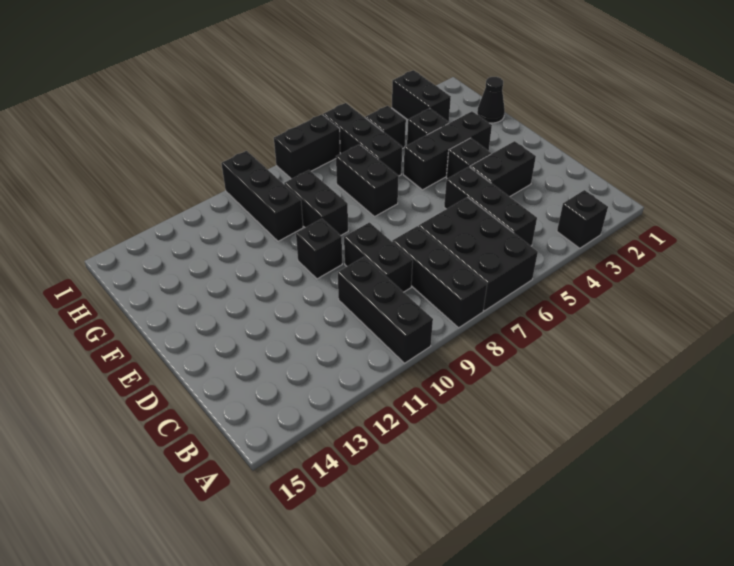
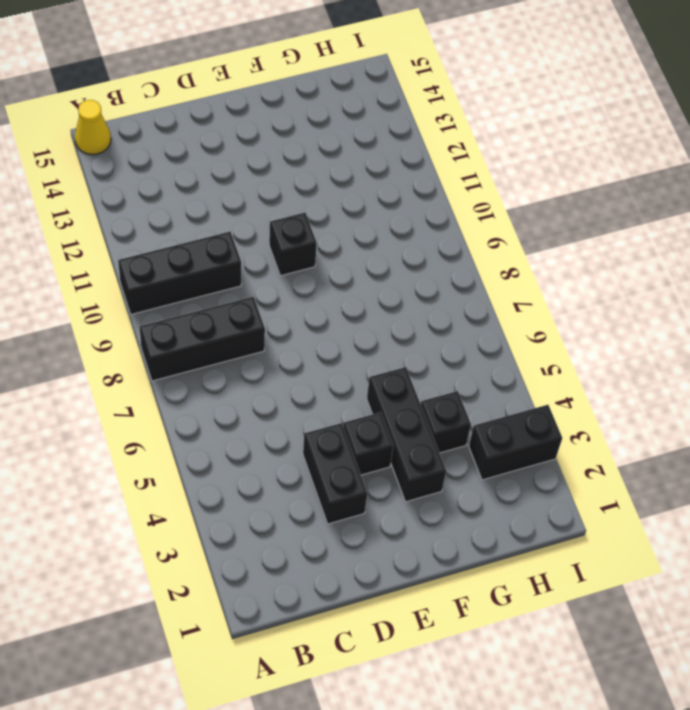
yellow 1x1 cone [75,100,111,155] -> none
none -> black 1x1 brick [557,190,608,248]
none -> black 2x3 brick [419,197,538,311]
none -> black 1x3 brick [444,167,537,246]

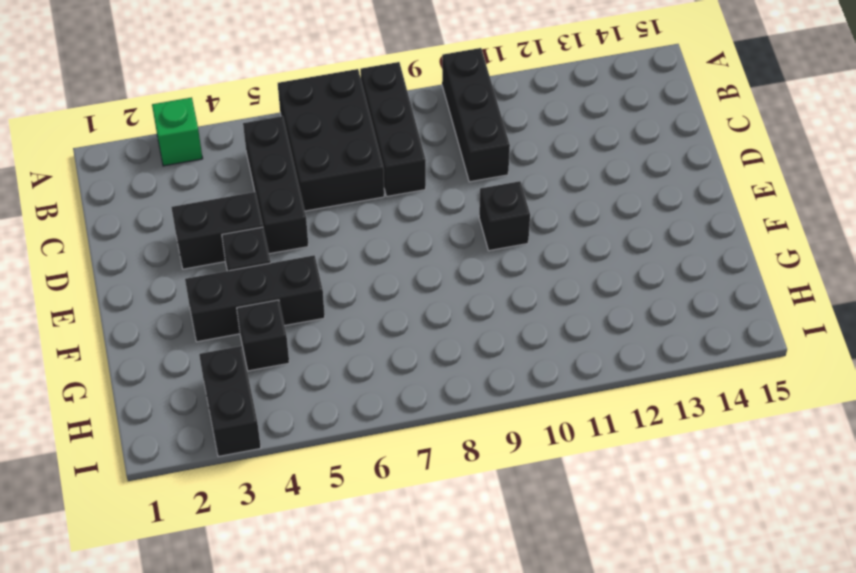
green 1x1 brick [152,97,203,166] -> black 1x1 brick [557,190,608,248]
none -> black 1x2 brick [344,222,413,292]
none -> black 1x2 brick [336,144,399,217]
none -> black 1x2 brick [284,170,348,235]

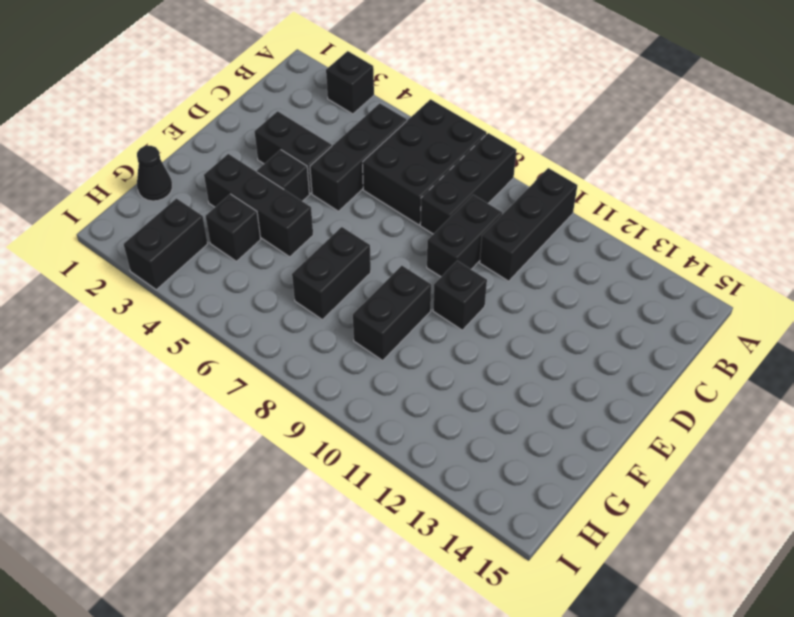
none -> black 1x3 brick [323,103,402,176]
none -> black 1x3 brick [221,151,303,241]
none -> black 1x1 brick [365,106,406,149]

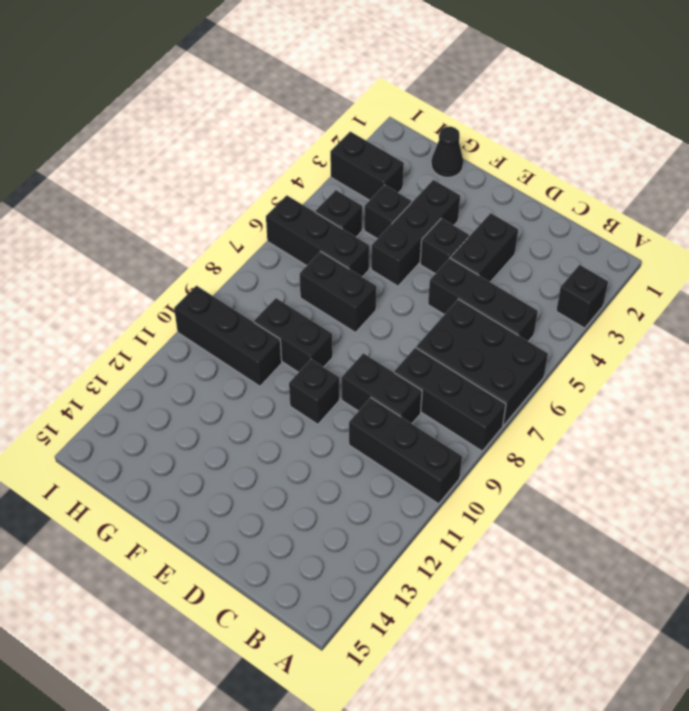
none -> black 1x2 brick [274,114,340,179]

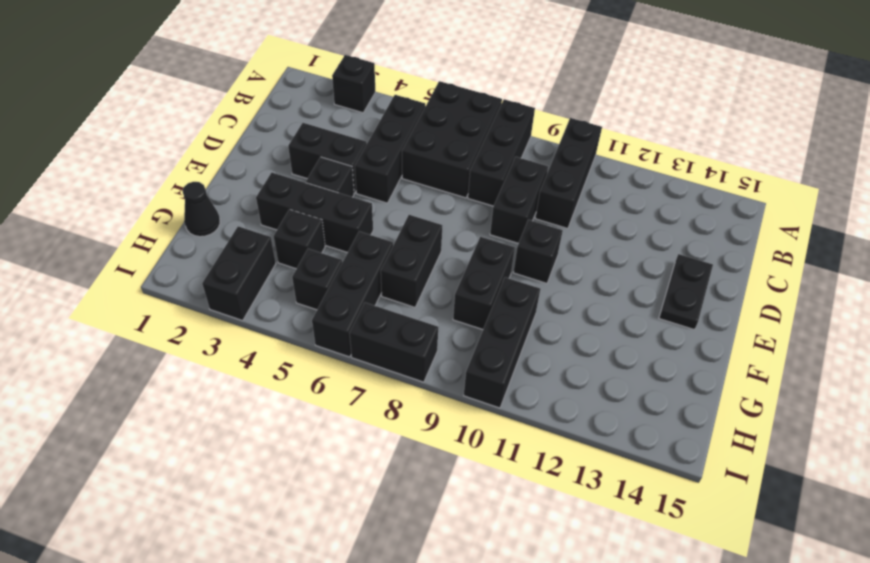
black 1x2 plate [659,254,713,330] -> none

